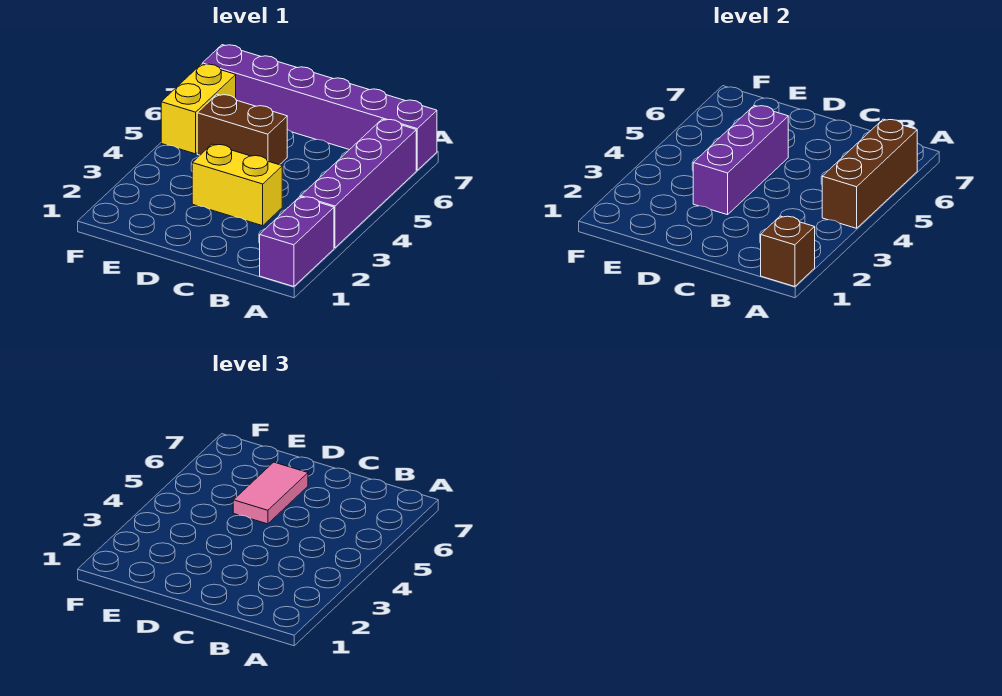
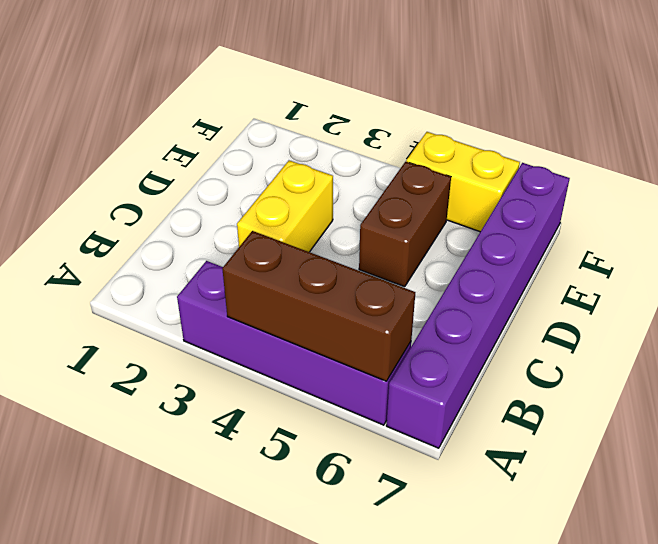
none -> purple 1x2 brick [260,197,334,287]
none -> brown 1x1 brick [761,216,815,287]

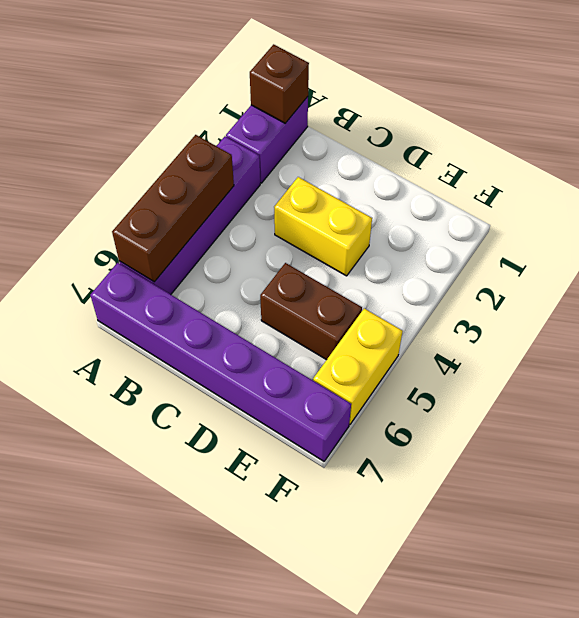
none -> purple 1x3 brick [693,106,788,215]
none -> pink 1x2 tile [233,462,308,524]

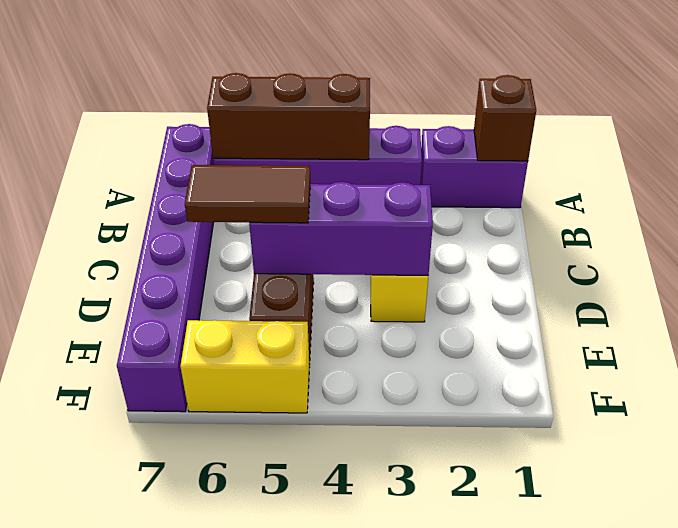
brown 1x2 tile [185,165,310,223] -> pink 1x2 tile [233,462,308,524]

